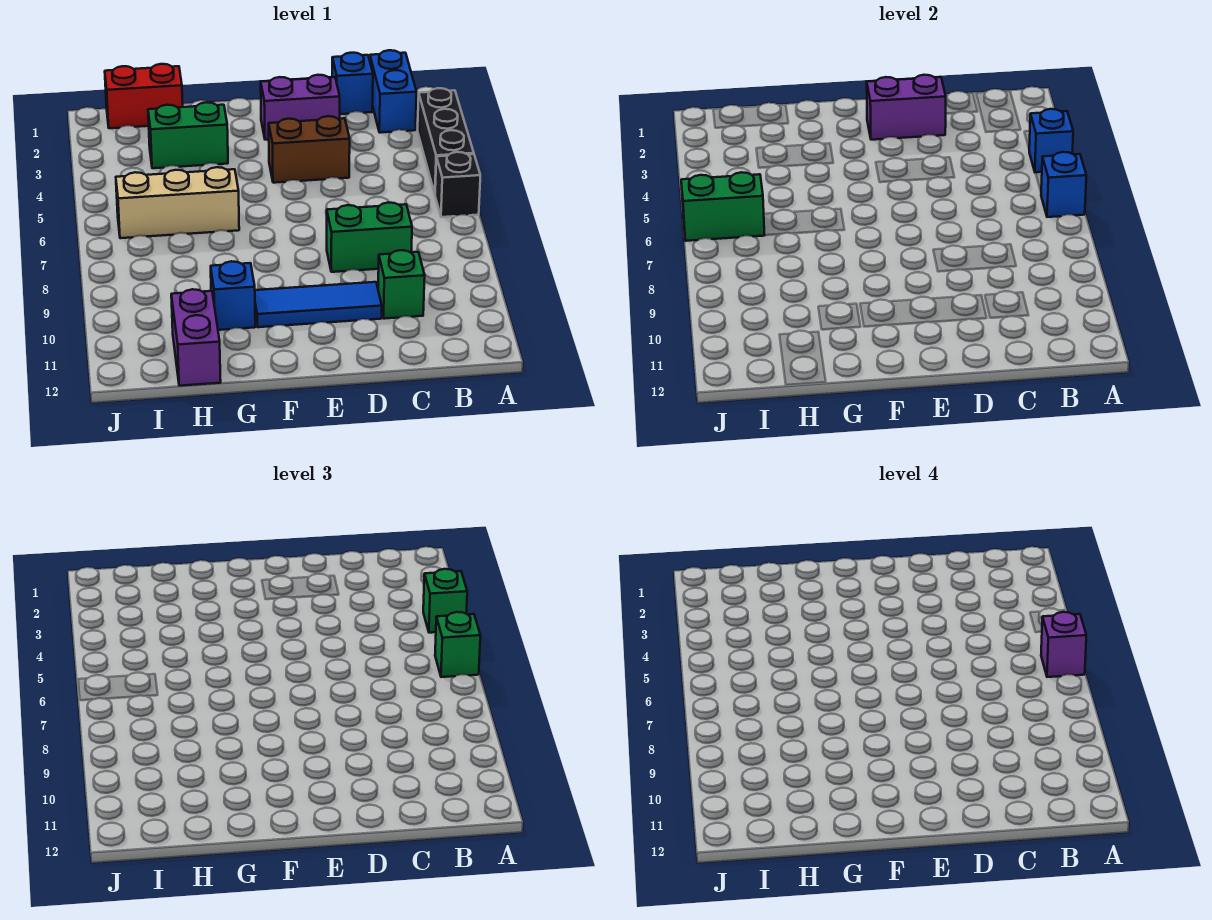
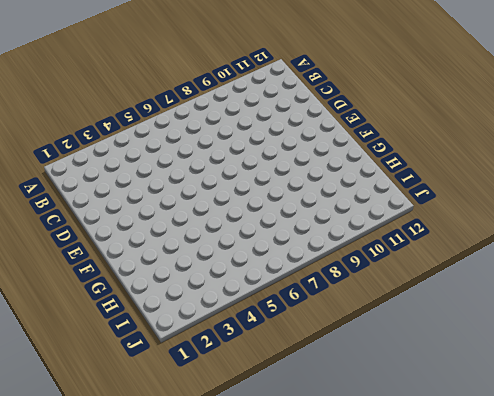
none -> black 1x3 brick [418,88,474,193]
none -> black 1x1 brick [435,152,480,217]
none -> blue 1x2 brick [370,50,417,133]

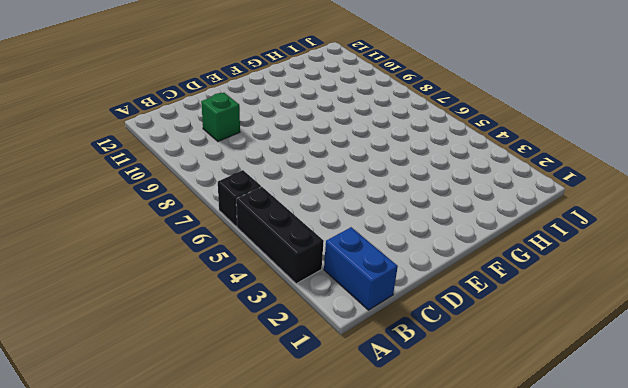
none -> blue 1x1 brick [332,53,373,114]
none -> green 1x2 brick [327,203,412,272]
none -> purple 1x2 brick [261,75,340,140]

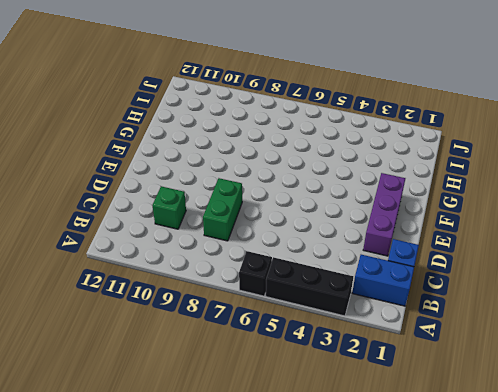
purple 1x3 brick [363,173,405,256] -> purple 1x2 brick [261,75,340,140]
none -> brown 1x2 brick [269,116,350,183]
none -> blue 1x3 tile [255,282,382,327]
none -> green 1x2 brick [148,102,228,168]

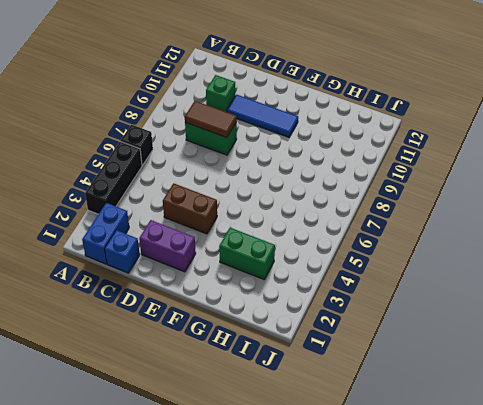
brown 1x2 tile [185,101,237,138] -> none
none -> tan 1x3 brick [116,167,239,238]
none -> blue 1x1 brick [211,261,255,330]
none -> red 1x2 brick [105,64,183,128]

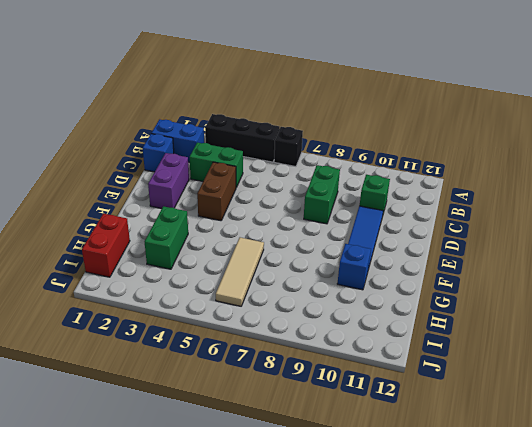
green 1x2 brick [190,142,243,187] -> green 1x2 brick turned to [681,172,765,241]
tan 1x3 tile [216,237,264,306] -> tan 1x3 brick [116,167,239,238]
none -> purple 1x2 brick [171,289,221,386]
none -> blue 1x1 brick [1029,109,1073,173]
none -> blue 1x1 brick [1041,152,1086,217]

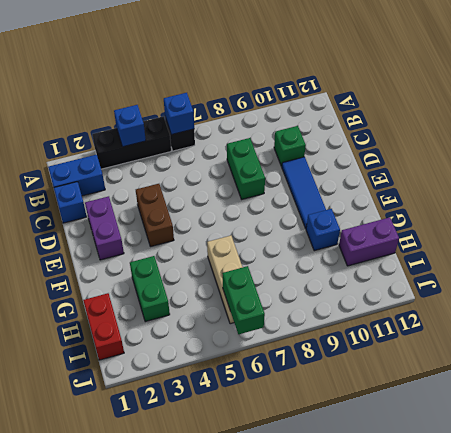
none -> purple 1x2 brick [867,75,946,140]
none -> green 1x1 brick [423,569,467,633]
none -> green 1x1 brick [435,612,480,677]

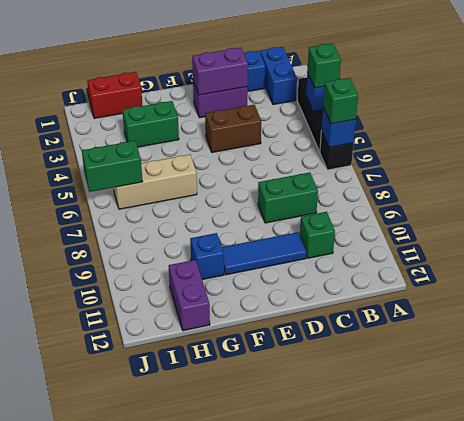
none -> purple 1x1 brick [1041,612,1086,677]

